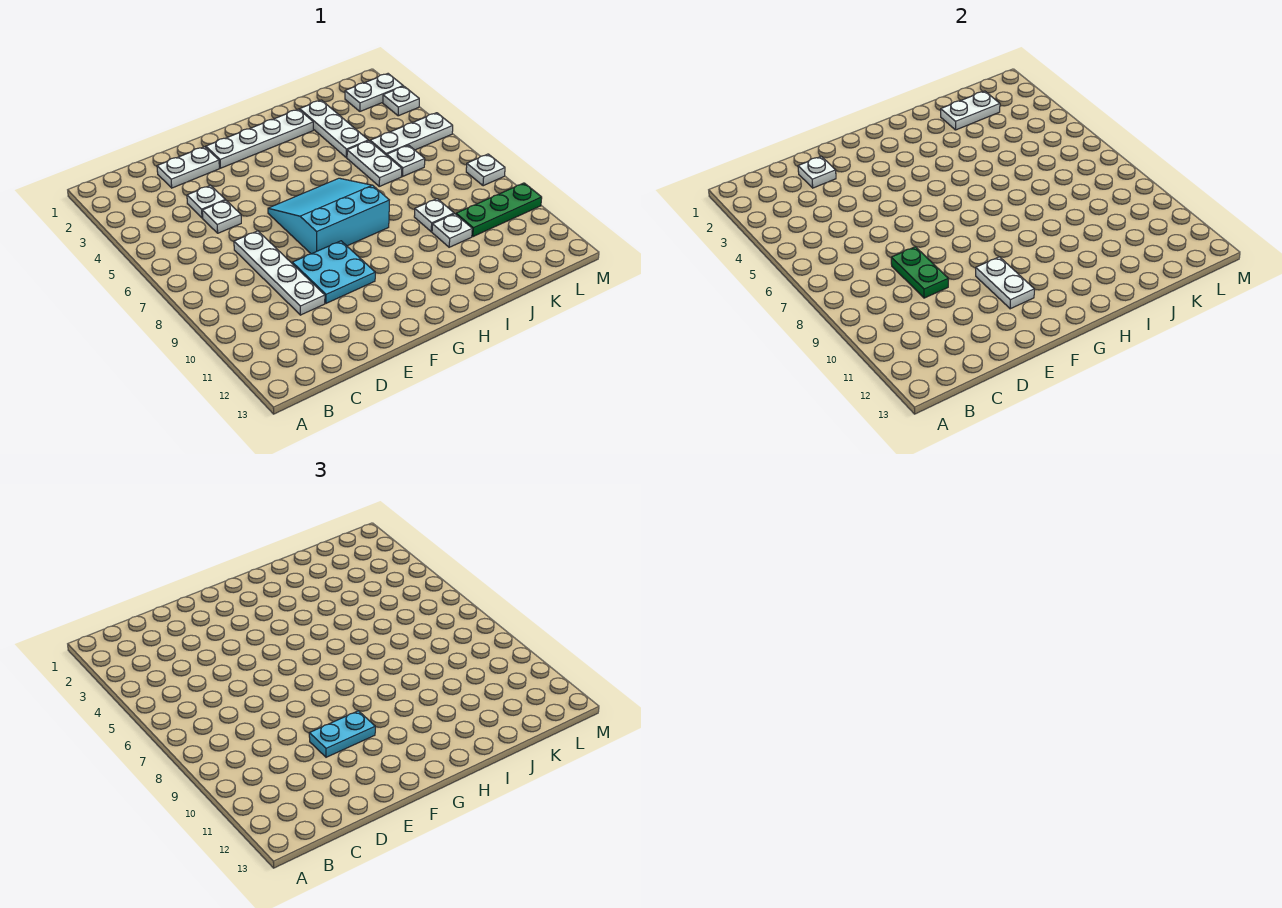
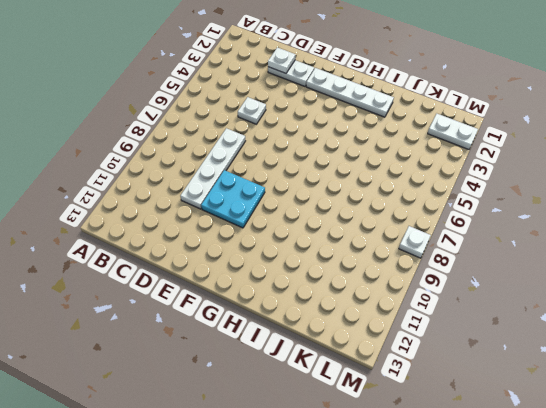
none -> white 1x1 plate [187,185,225,218]
none -> cyan 3x3 slope [268,178,389,254]
none -> white 1x3 plate [300,100,368,158]

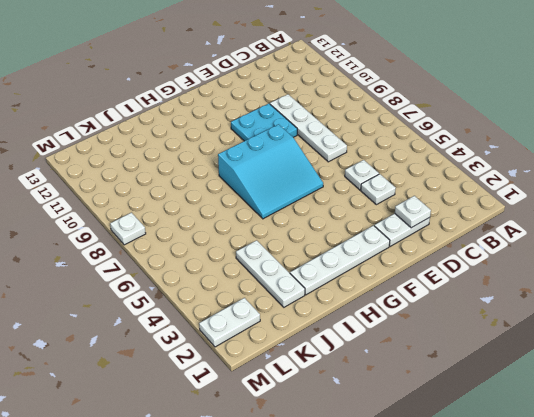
none -> white 1x2 plate [347,141,402,186]
none -> white 1x1 plate [414,199,454,232]
none -> white 1x1 plate [432,214,472,247]

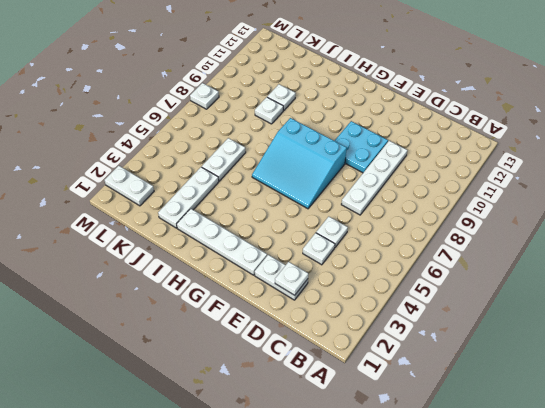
none -> white 1x3 plate [370,113,453,155]
none -> white 1x1 plate [387,145,425,176]
none -> green 1x3 plate [456,183,542,237]

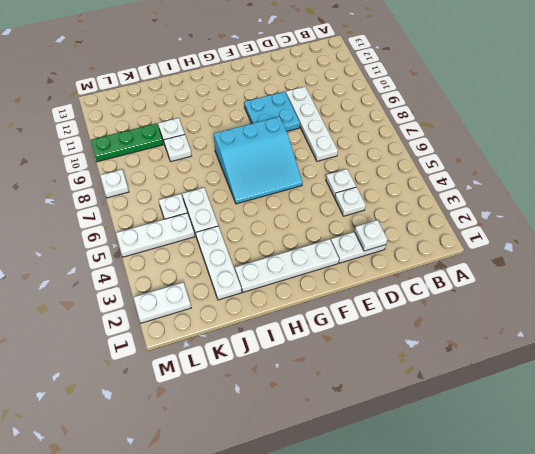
none -> white 1x1 plate [383,86,419,116]
none -> green 1x2 plate [891,247,948,298]
none -> white 1x2 plate [976,257,1034,309]

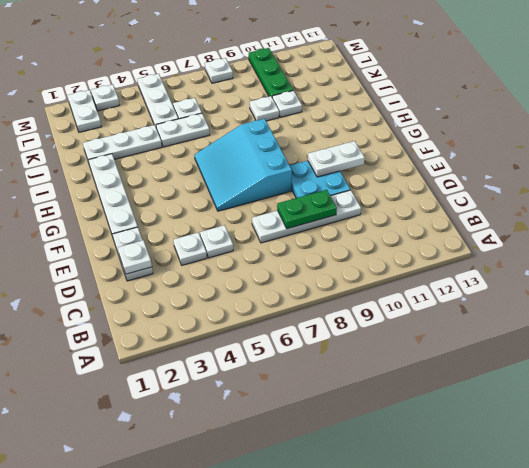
none -> white 1x2 plate [941,91,1000,130]
none -> cyan 1x2 plate [309,711,375,757]

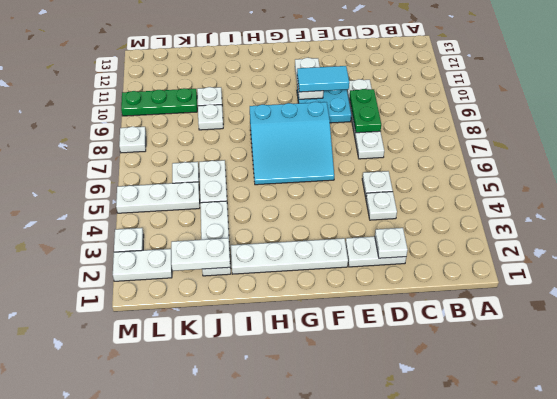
cyan 1x2 tile [297,66,349,92] -> cyan 1x2 plate [309,711,375,757]

